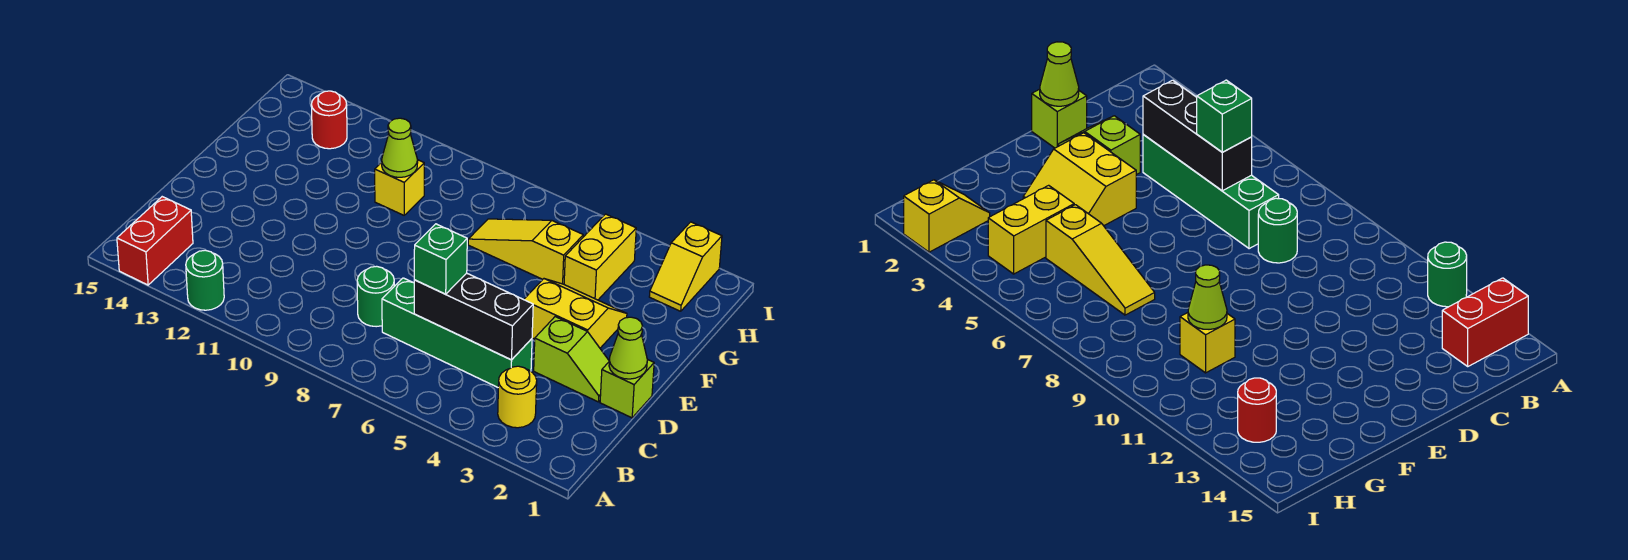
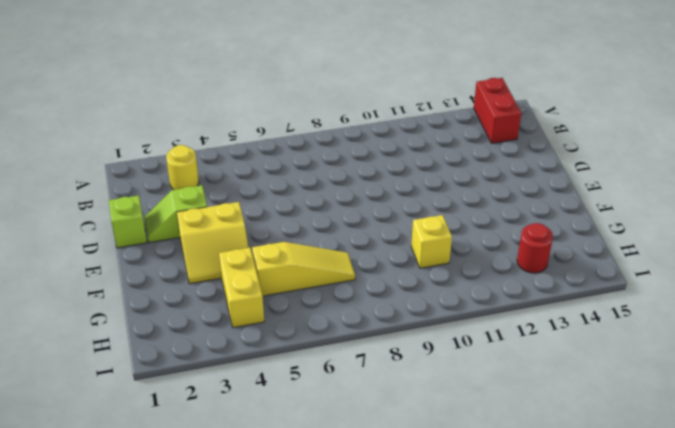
none -> green 1x1 round brick [186,250,224,310]
none -> green 1x4 brick [382,278,532,387]
none -> green 1x1 round brick [357,266,394,327]

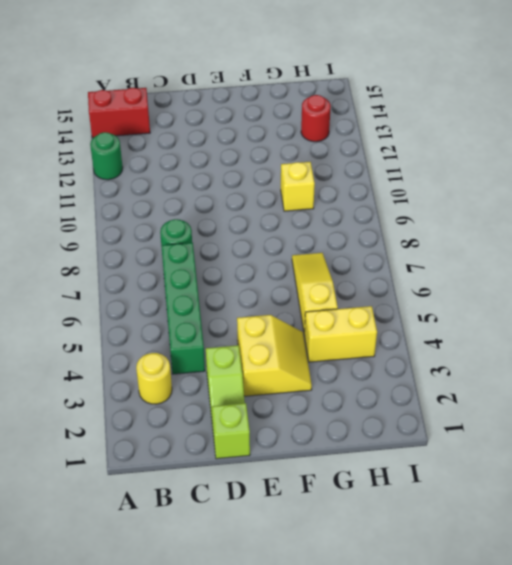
none -> yellow 1x2 slope [649,222,722,311]
none -> black 1x3 brick [414,273,533,360]
none -> lime 1x1 cone [609,317,647,379]

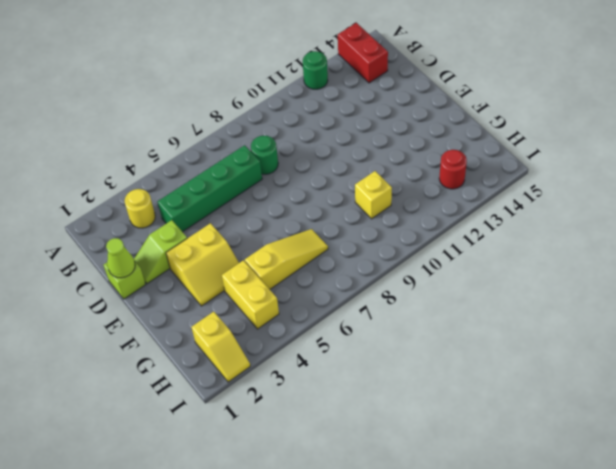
yellow 1x2 slope [191,312,250,382] -> yellow 1x2 slope turned to [649,222,722,311]
none -> black 1x3 brick [414,273,533,360]
none -> lime 1x1 cone [382,118,418,177]
none -> green 1x1 brick [414,224,467,294]

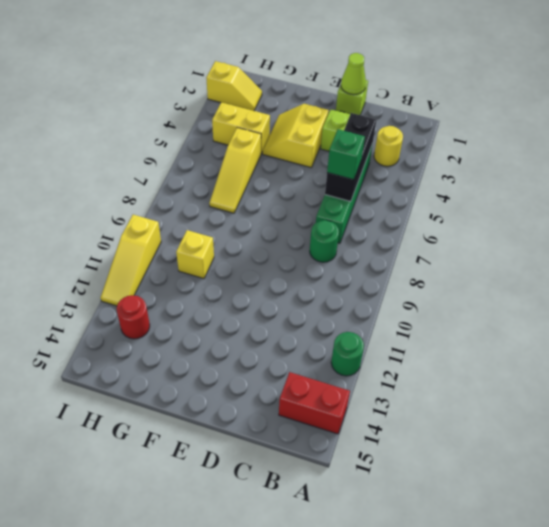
yellow 1x3 slope [101,215,161,306] -> none
none -> lime 1x1 cone [382,118,418,177]

